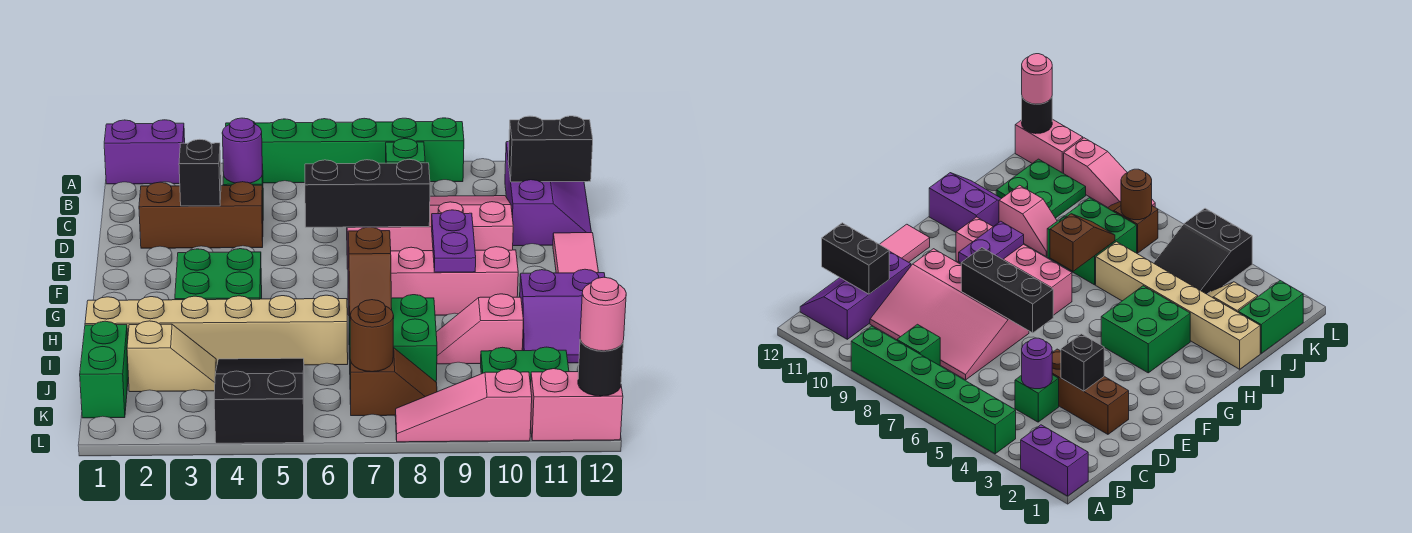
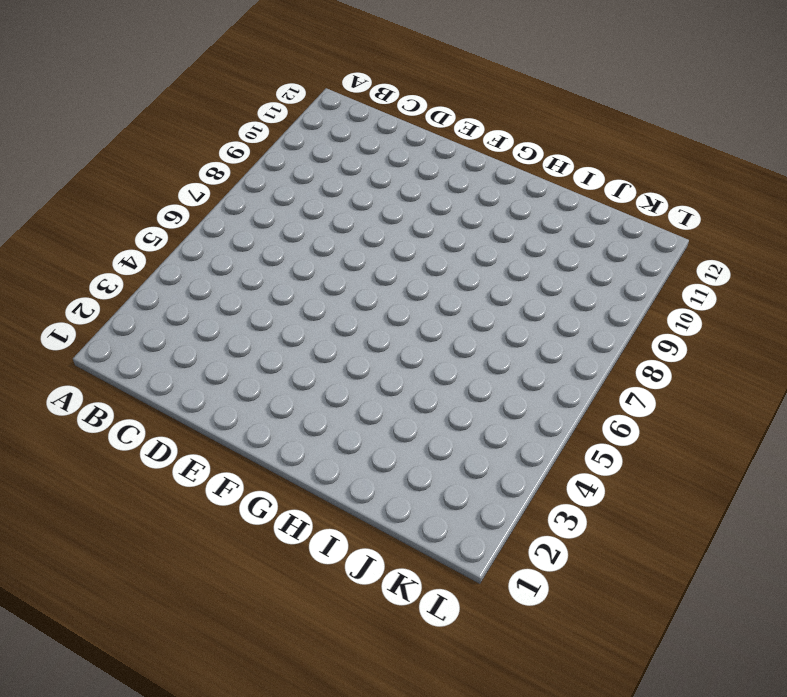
none -> purple 1x2 brick [104,120,185,184]
none -> green 1x6 brick [226,118,464,183]
none -> green 1x1 brick [386,139,425,163]
none -> purple 2x3 slope [505,142,592,246]

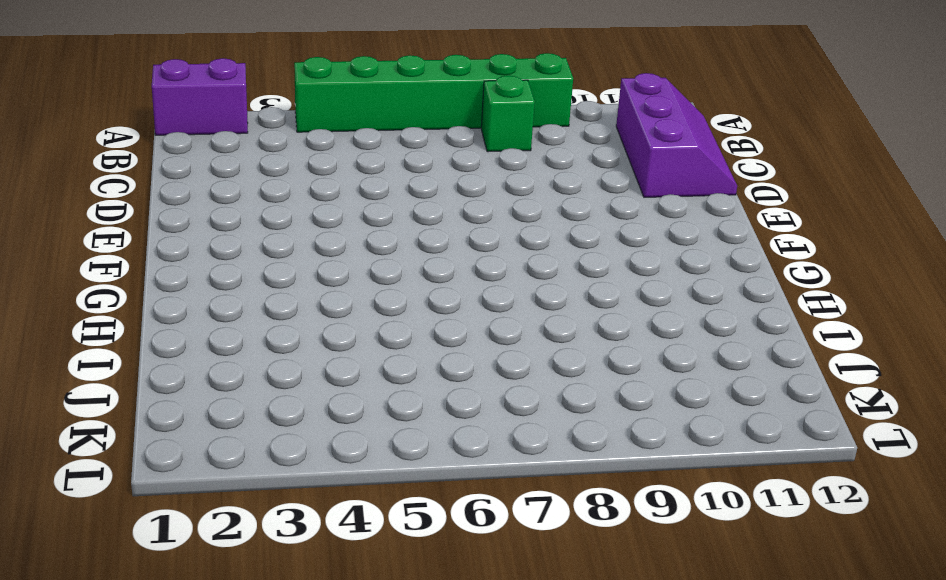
none -> green 1x1 brick [1015,375,1059,422]
none -> pink 3x4 slope [347,196,513,269]
none -> brown 1x3 brick [139,182,263,248]
none -> pink 1x2 tile [553,233,599,273]

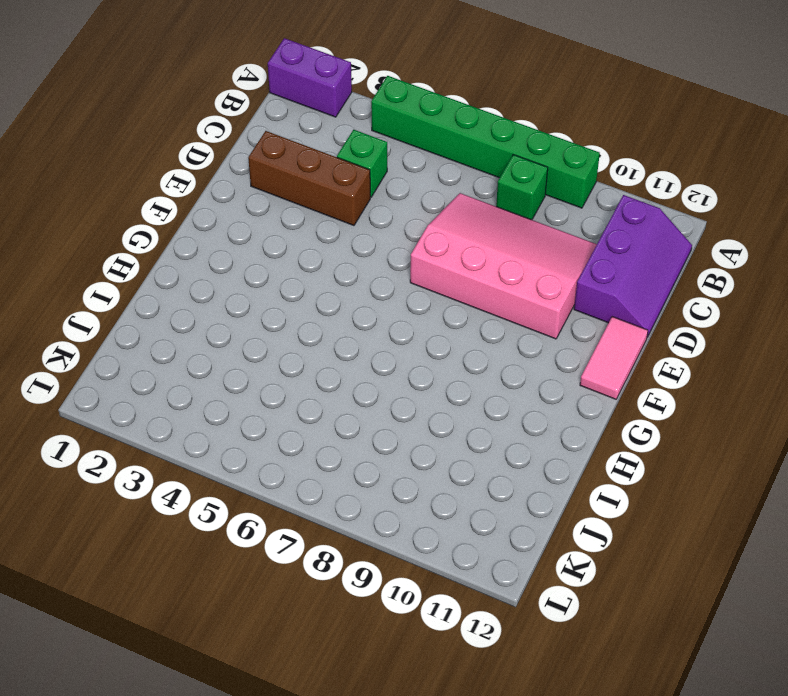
none -> green 2x2 brick [175,249,262,300]
none -> pink 1x4 brick [348,247,518,315]
none -> purple 2x2 slope [520,269,605,363]
none -> tan 1x6 brick [85,295,348,366]

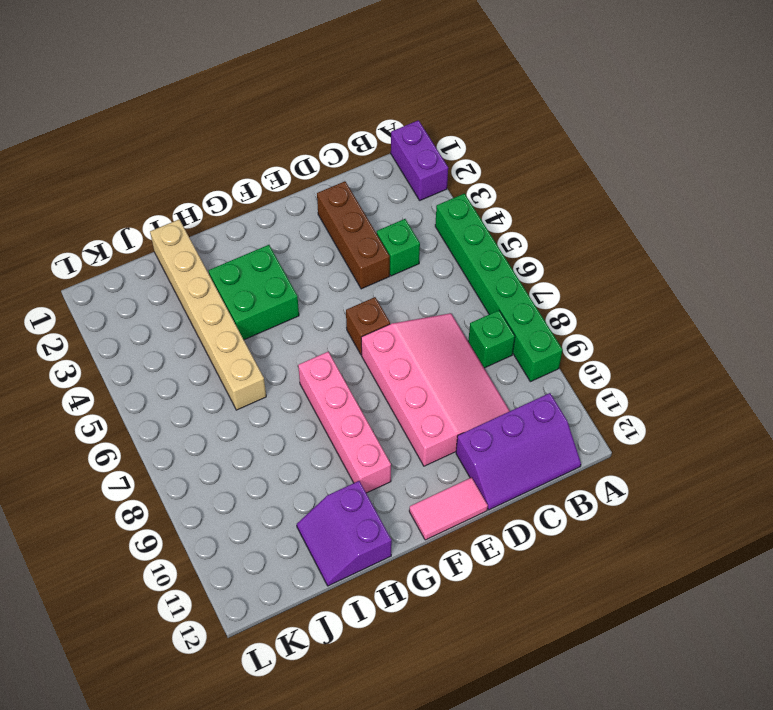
brown 1x1 brick [346,297,390,355] -> none
none -> green 2x2 brick [349,295,437,382]
none -> pink 1x2 slope [436,294,523,364]
none -> green 1x2 brick [80,321,128,418]
none -> tan 1x2 slope [127,321,217,392]

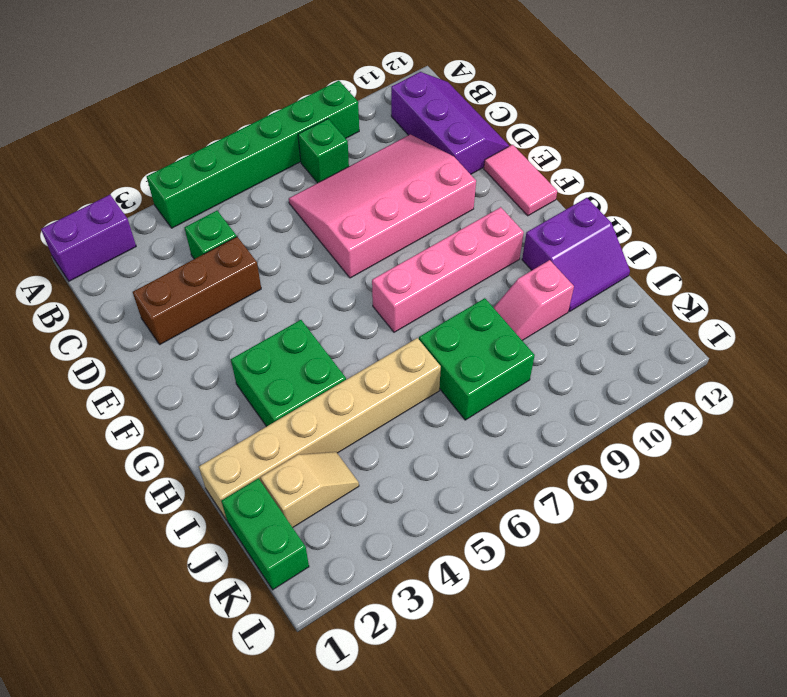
none -> black 2x3 slope [214,358,304,443]
none -> green 2x2 plate [481,347,569,385]
none -> brown 1x2 slope [350,348,437,416]
none -> pink 1x3 slope [395,369,532,442]

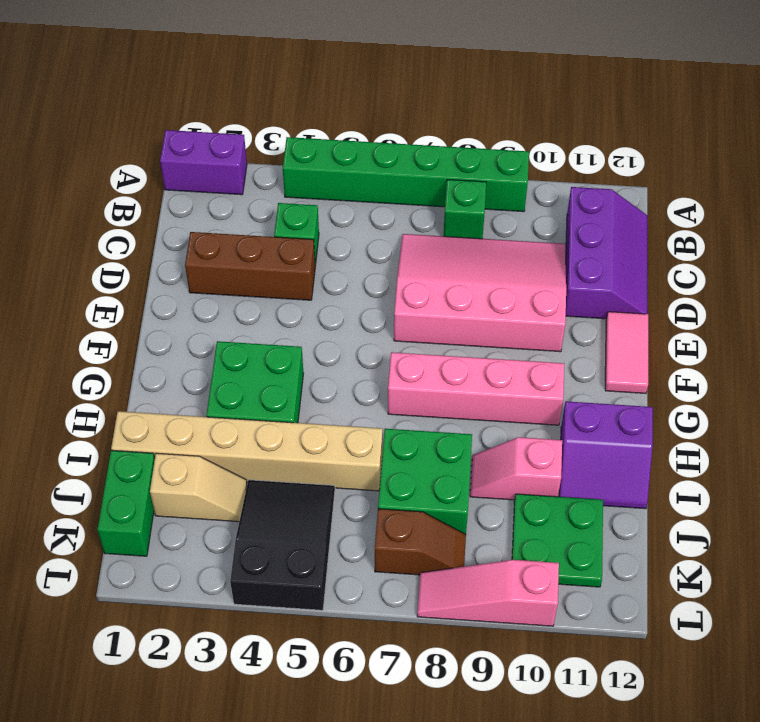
none -> pink 1x2 brick [531,369,623,441]
none -> purple 1x1 round brick [222,118,262,183]
none -> black 1x2 brick [508,116,593,182]
none -> black 1x1 brick [179,139,221,206]

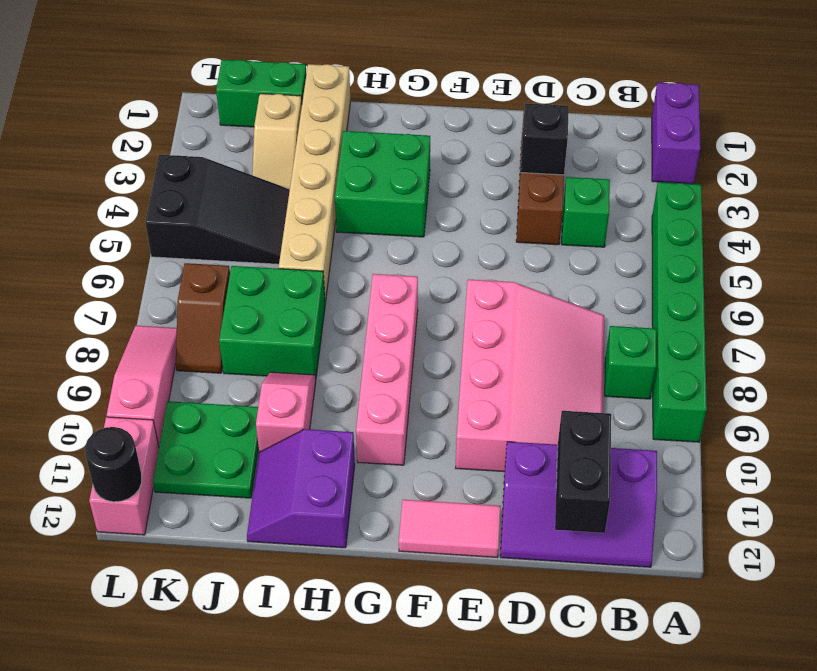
none -> purple 1x1 round brick [222,118,262,183]
none -> black 1x3 brick [305,159,430,227]
none -> purple 1x2 plate [432,210,476,272]
none -> brown 1x2 slope [348,227,392,318]

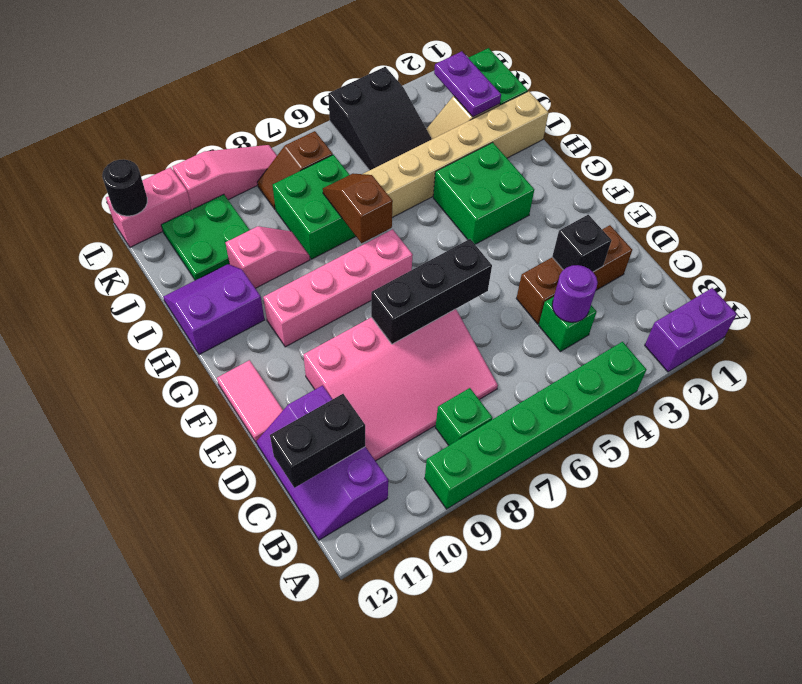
purple 1x2 plate [434,51,501,117] -> purple 1x2 plate moved to [432,210,476,272]
none -> brown 1x1 round brick [350,300,394,372]
none -> pink 1x1 round brick [580,277,626,351]

